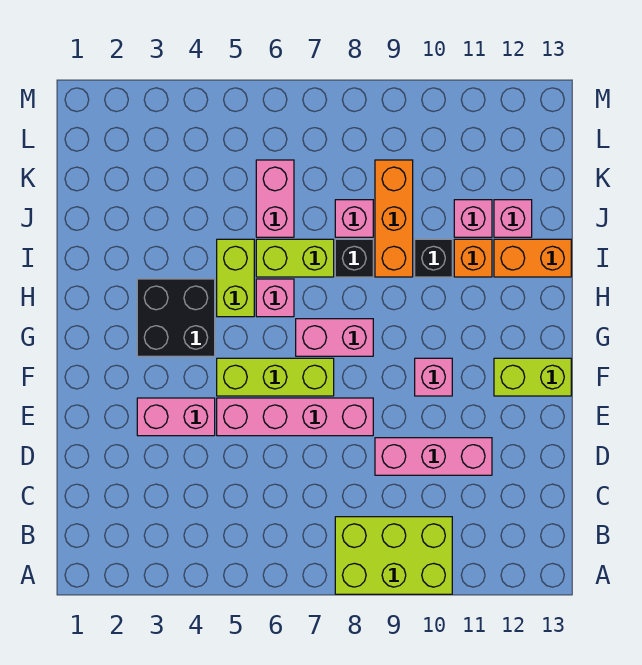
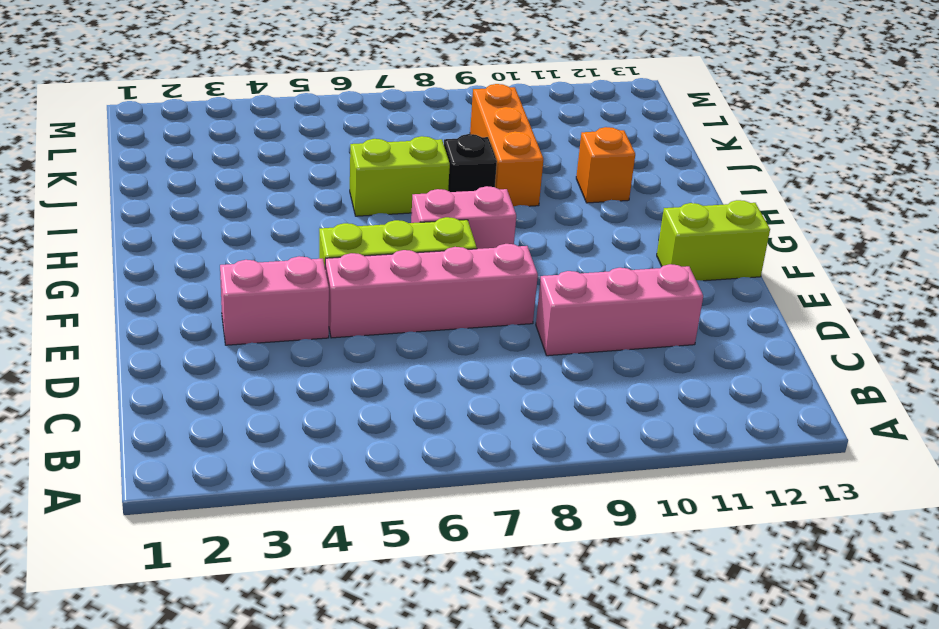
none -> lime 2x3 brick [335,517,452,594]
none -> pink 1x1 brick [415,358,452,396]
none -> black 2x2 brick [137,279,215,356]

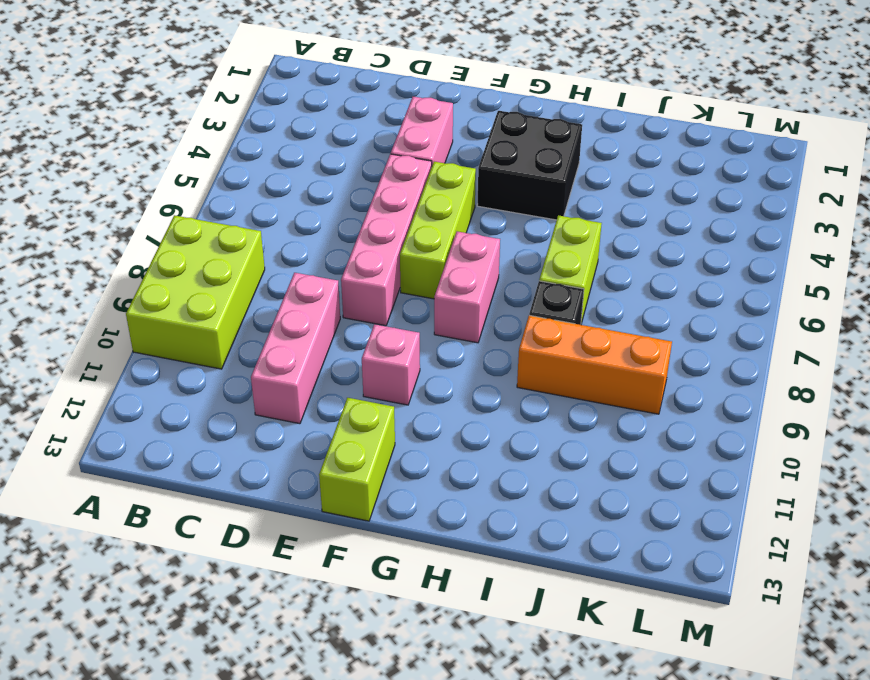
none -> lime 1x2 brick [217,239,254,317]
none -> pink 1x1 brick [256,279,294,317]
none -> black 1x1 brick [415,239,452,277]

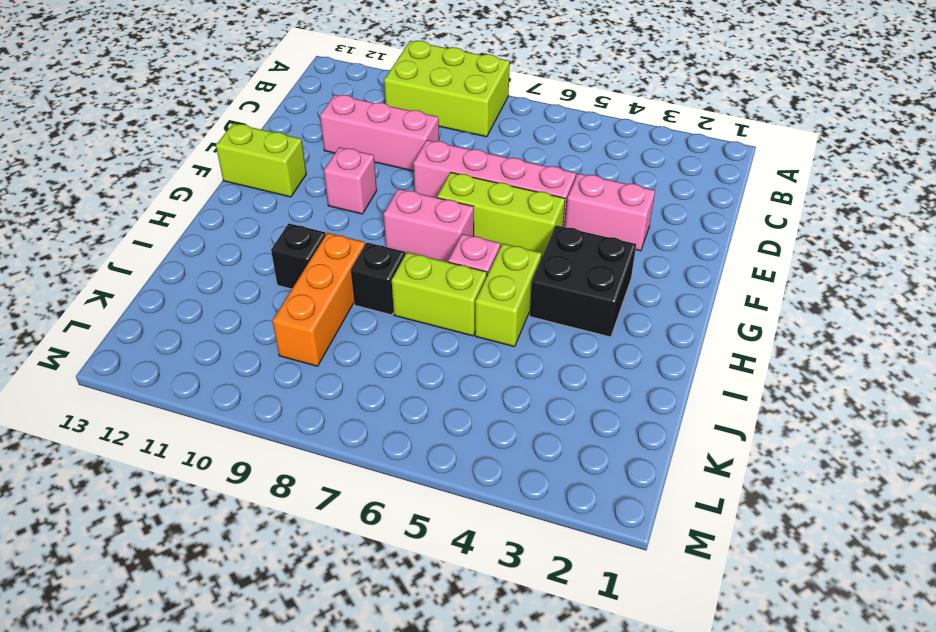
none -> orange 1x1 brick [454,239,492,277]
none -> orange 1x2 brick [494,239,571,277]
none -> pink 1x2 brick [256,160,294,237]

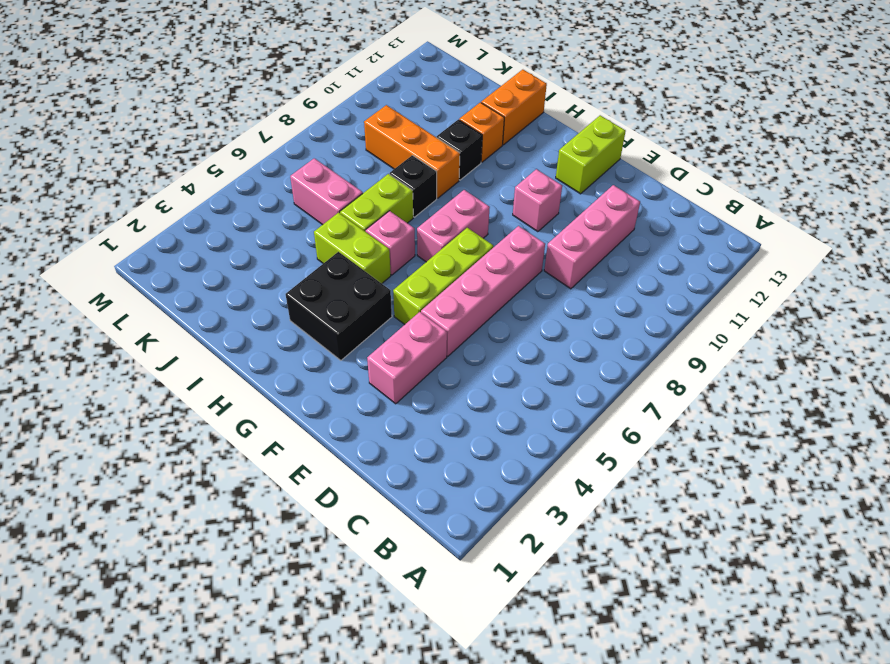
none -> lime 2x3 brick [335,517,452,594]
none -> pink 1x1 brick [335,200,373,237]
none -> pink 1x1 brick [454,200,492,237]

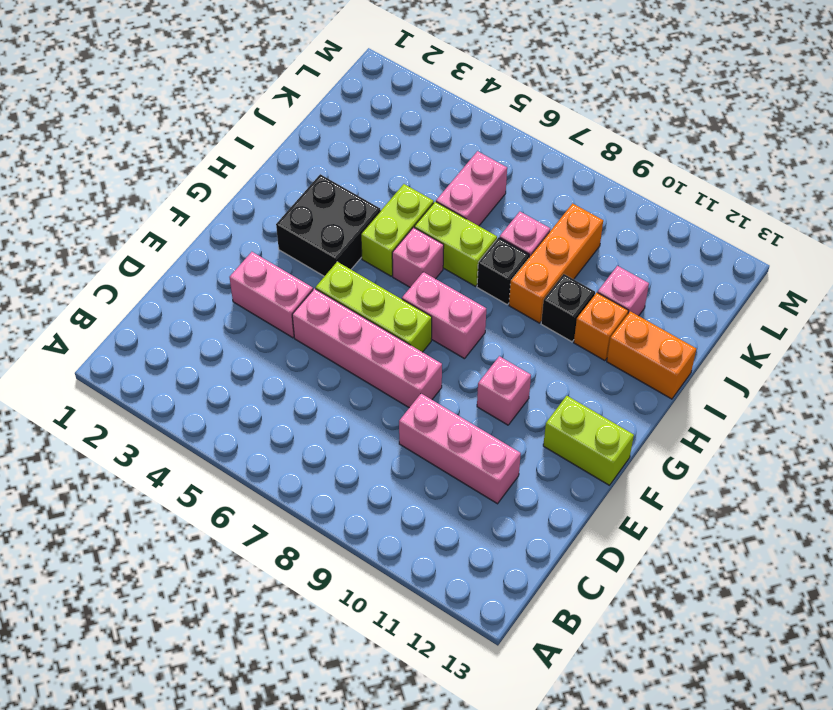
none -> lime 2x3 brick [335,517,452,594]
none -> pink 1x1 brick [494,200,532,237]

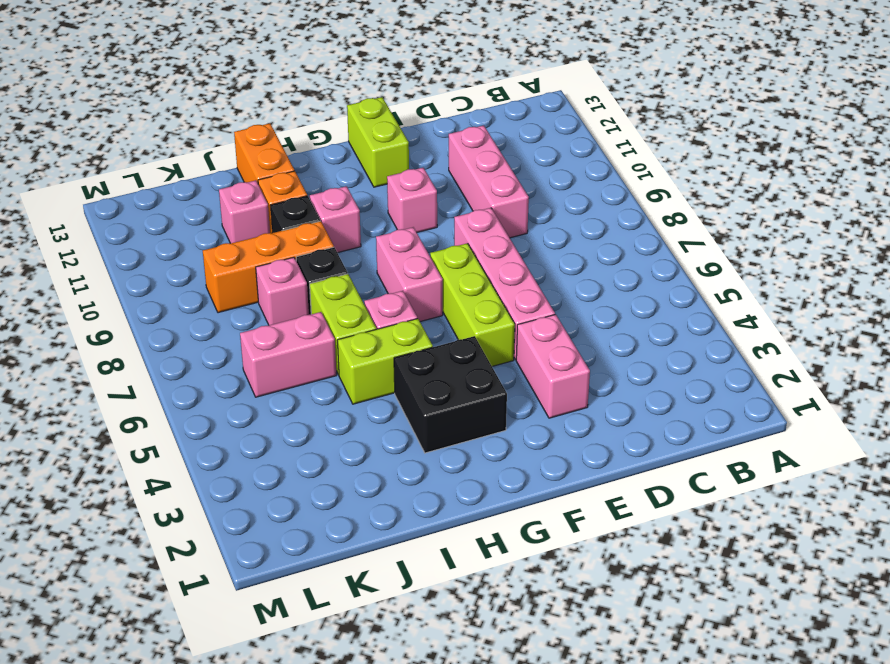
pink 1x1 brick [310,186,361,253] -> pink 1x1 brick moved to [494,200,532,237]
none -> lime 2x3 brick [335,517,452,594]

